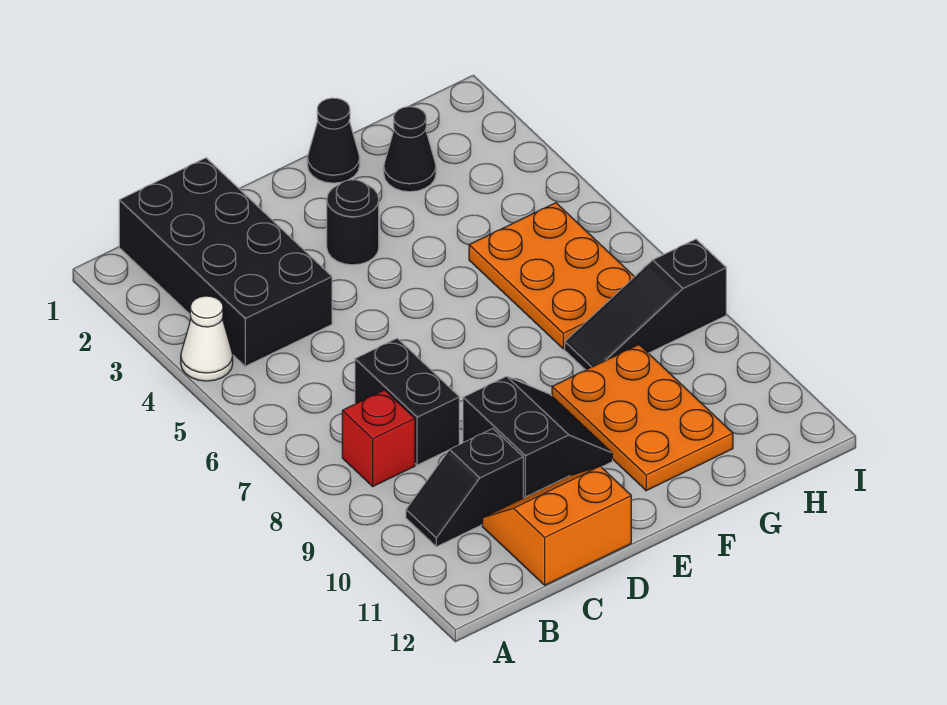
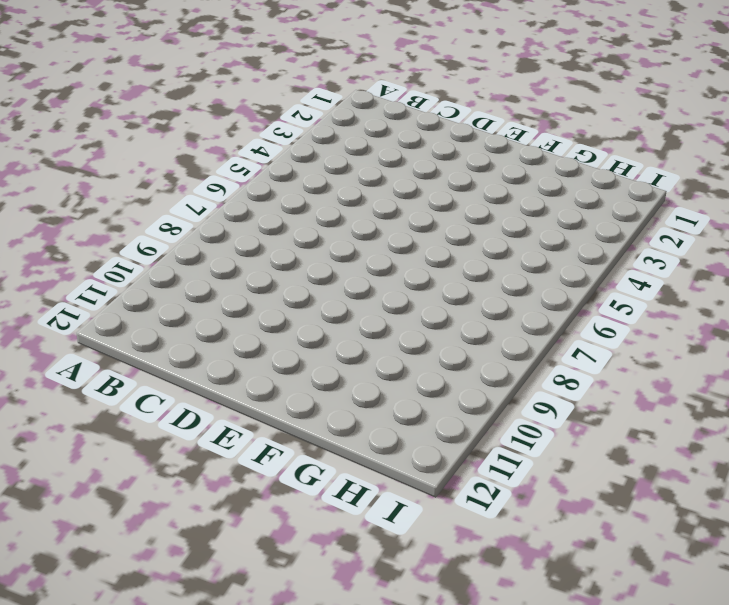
none -> white 1x1 cone [181,296,233,381]
none -> black 2x4 brick [119,158,332,366]
none -> red 1x1 brick [342,390,415,486]

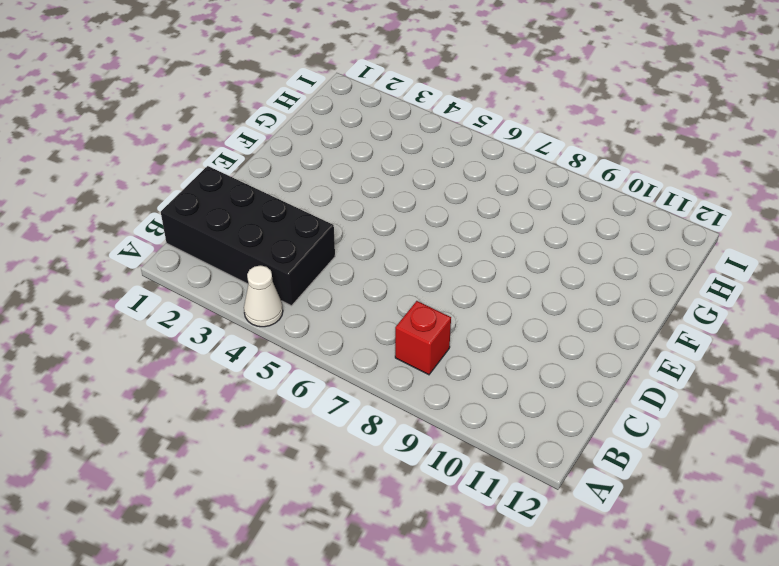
none -> black 1x2 slope [406,429,523,547]
none -> black 1x2 brick [355,338,459,465]
none -> orange 2x2 slope [482,466,631,585]

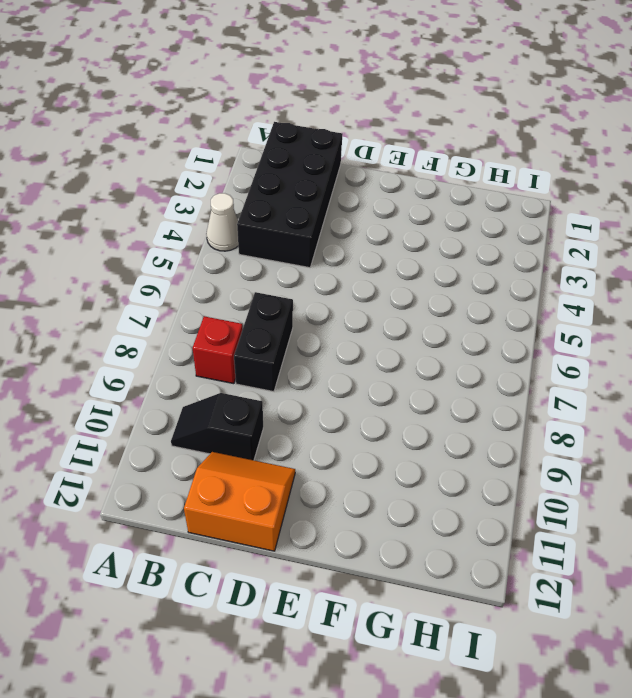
none -> black 2x2 slope [463,376,612,498]
none -> black 1x1 round brick [327,180,379,265]
none -> black 1x1 cone [307,98,360,183]

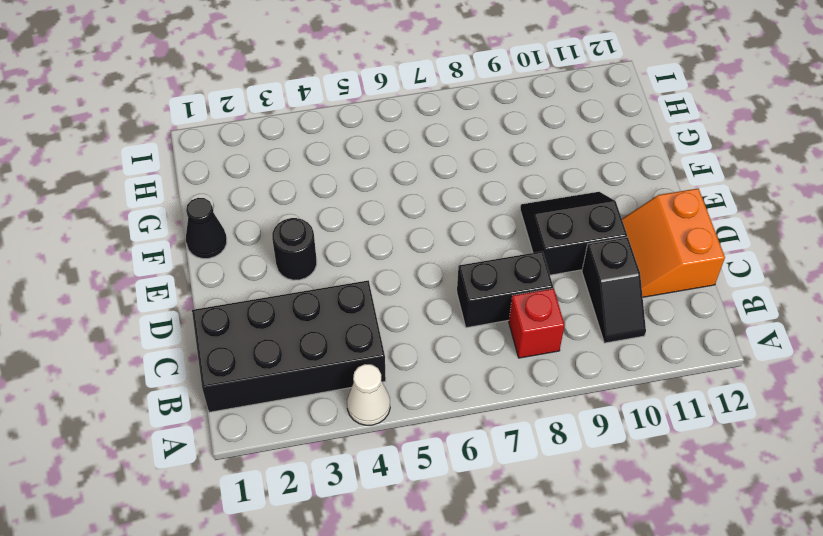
none -> orange 2x3 plate [552,345,733,491]
none -> black 1x1 cone [384,107,436,192]
none -> orange 2x3 plate [469,203,634,349]

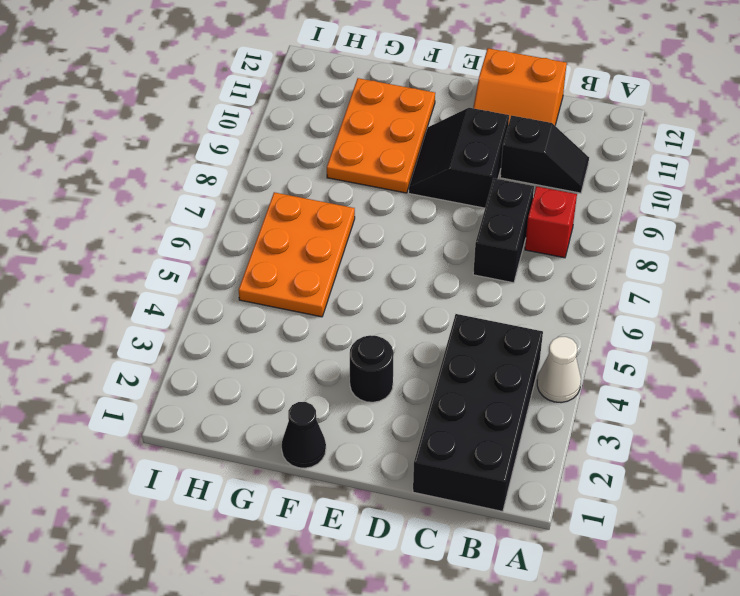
none -> black 1x1 cone [384,107,436,192]
none -> black 1x3 slope [565,239,726,370]

